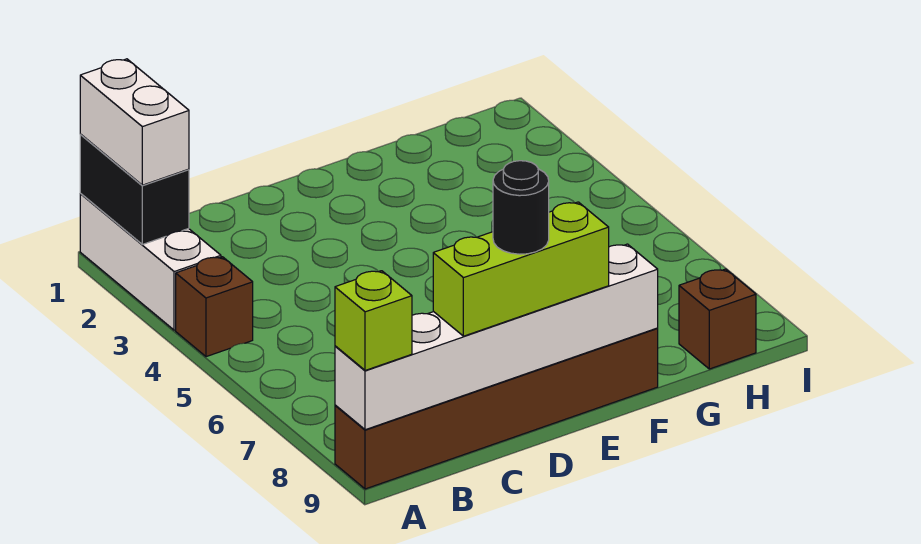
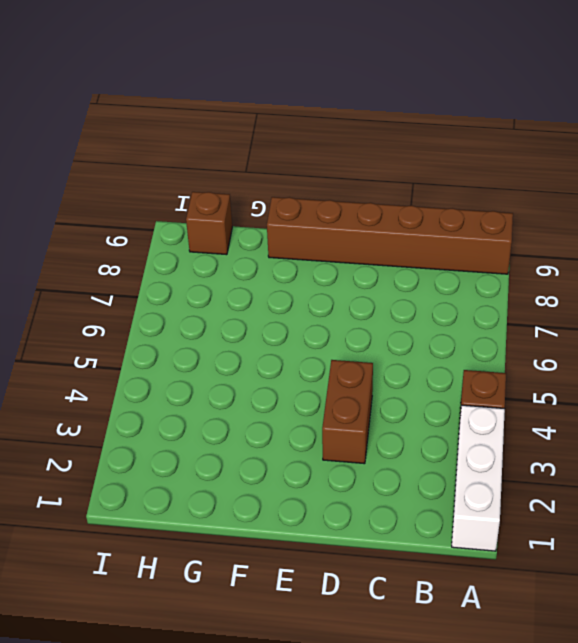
brown 1x2 brick [322,360,373,464] -> none
none -> black 1x2 brick [80,135,189,244]
none -> white 1x6 brick [335,244,658,430]

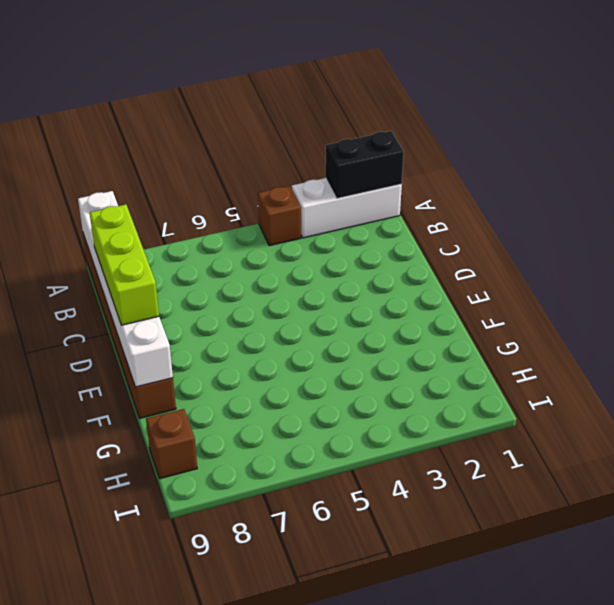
none -> white 1x2 brick [80,59,189,185]
none -> lime 1x1 brick [335,271,412,370]

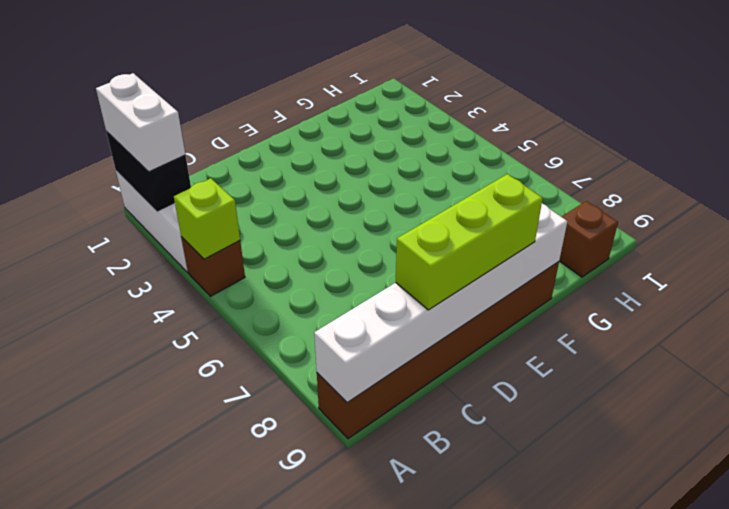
lime 1x1 brick [174,178,240,259] -> lime 1x1 brick moved to [335,271,412,370]
none -> black 1x1 round brick [493,161,549,254]

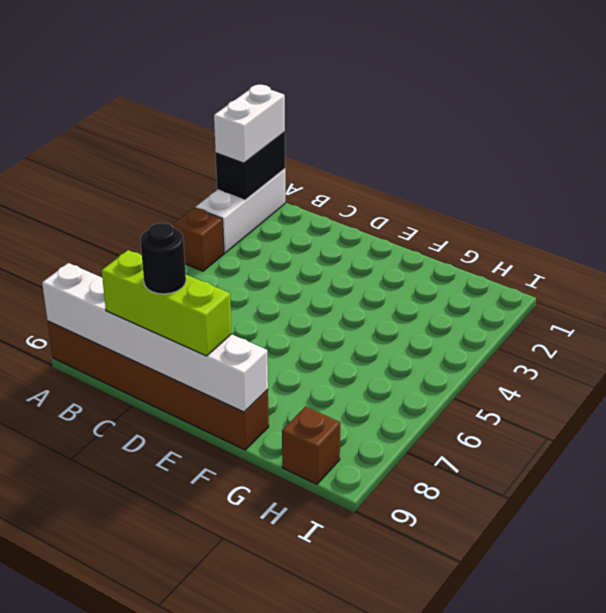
none -> lime 1x1 brick [335,271,412,370]

